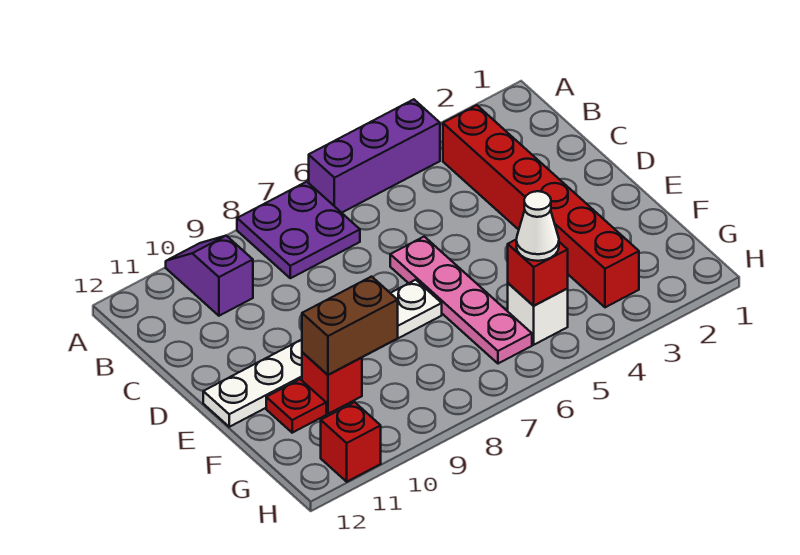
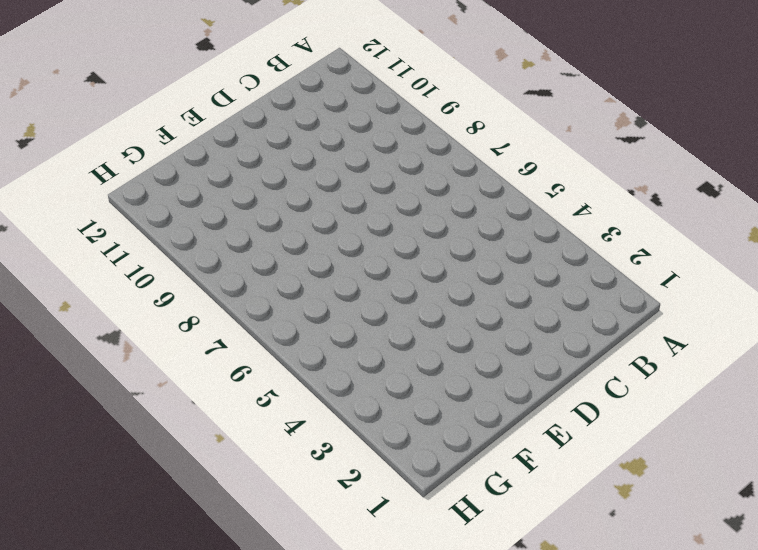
none -> purple 1x3 brick [309,99,440,213]
none -> purple 2x2 plate [237,182,360,278]
none -> purple 1x2 slope [166,236,253,316]

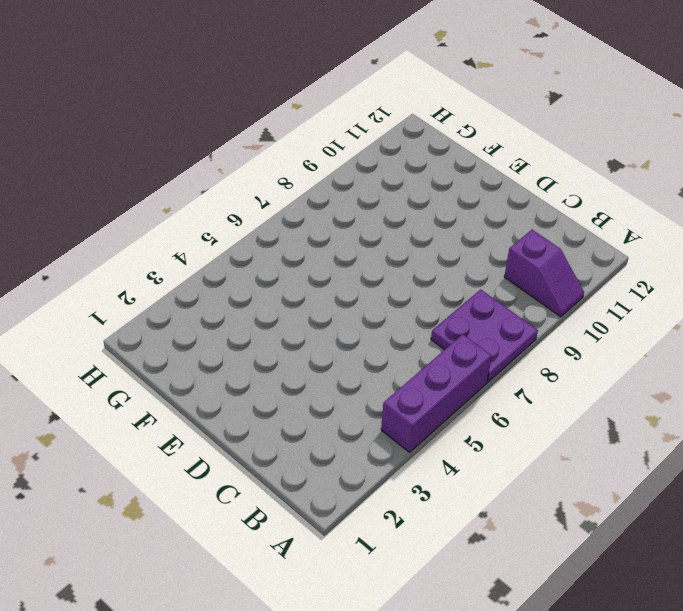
none -> red 1x6 brick [443,105,639,307]
none -> pink 1x4 plate [390,237,532,364]
none -> white 1x6 plate [203,280,442,427]

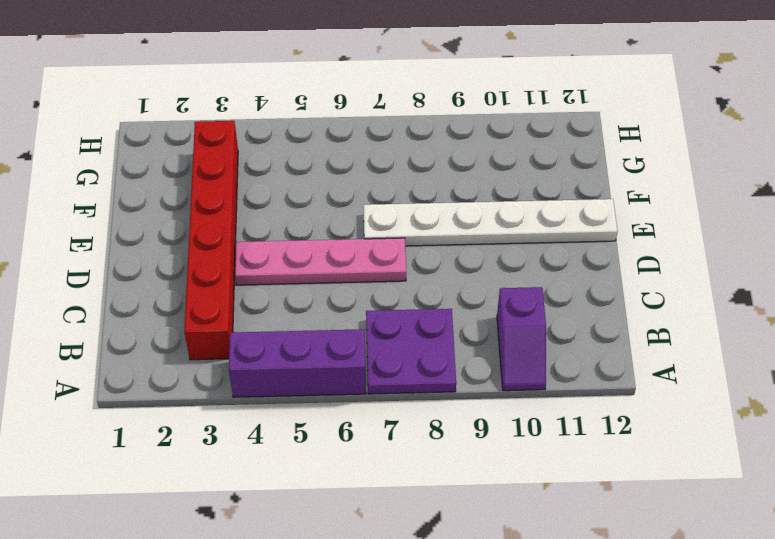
pink 1x4 plate [235,238,406,285] -> pink 1x4 plate turned to [390,237,532,364]
none -> red 1x1 brick [302,352,362,414]
none -> red 1x1 plate [266,379,326,433]
none -> white 1x1 brick [508,283,568,345]

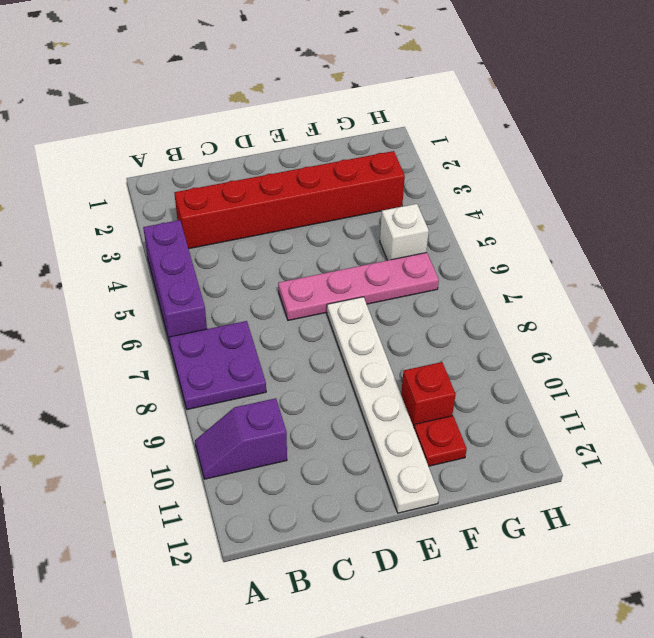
none -> red 1x1 brick [321,402,381,482]
none -> brown 1x2 brick [302,277,398,375]
none -> red 1x1 brick [508,240,568,306]

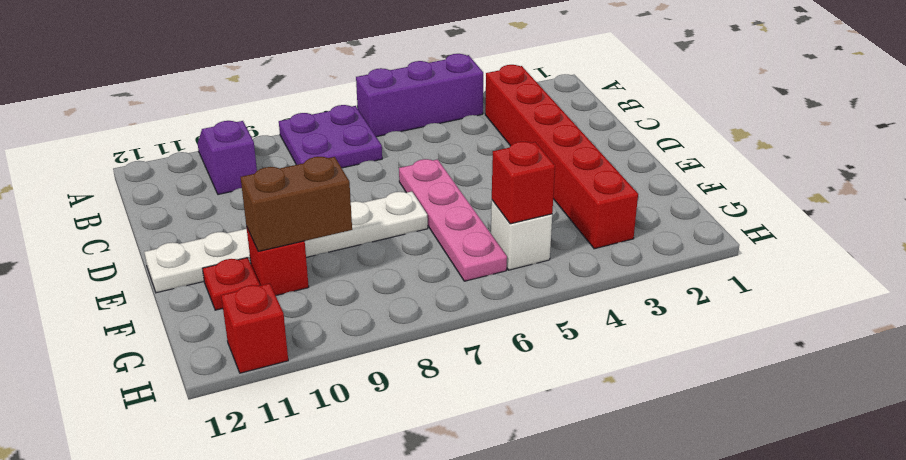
none -> white 1x1 cone [516,191,559,261]

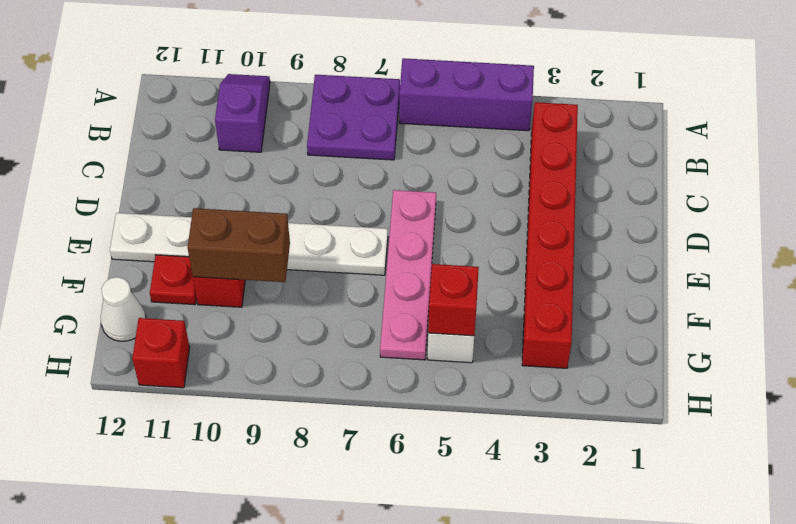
white 1x1 cone [101,277,146,341] -> white 1x1 cone moved to [516,191,559,261]

